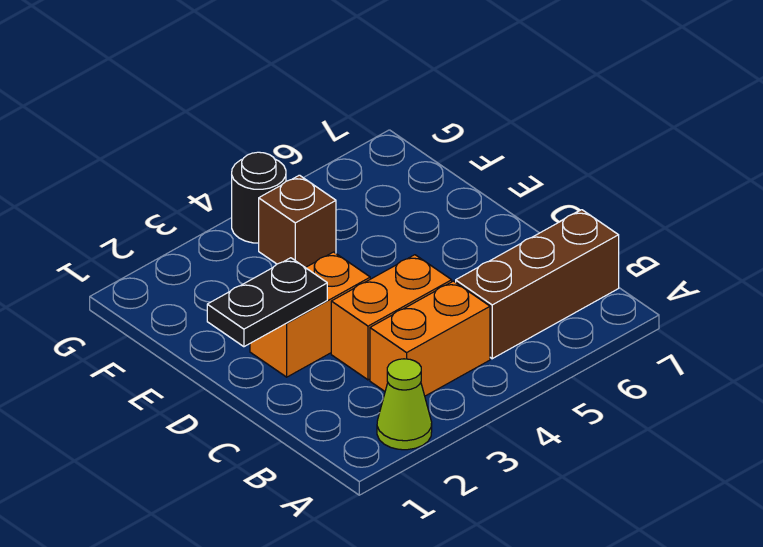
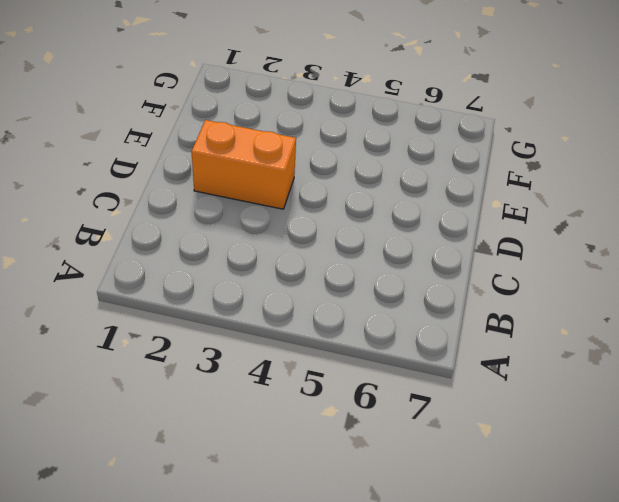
none -> lime 1x1 cone [377,359,432,450]
none -> orange 1x2 brick [370,281,490,396]

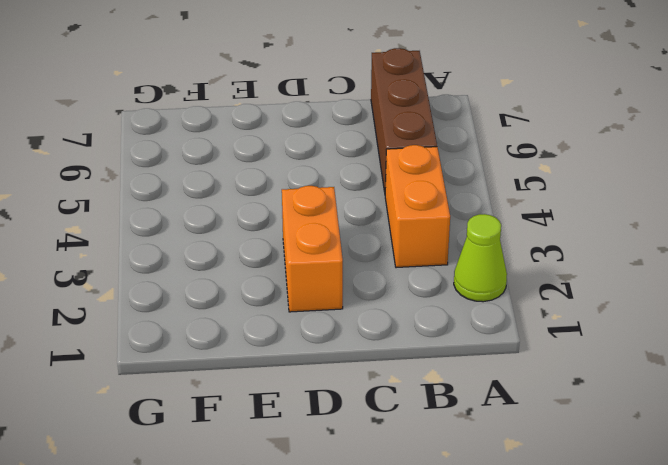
none -> orange 1x2 brick [331,255,452,380]
none -> brown 1x1 brick [259,175,336,268]

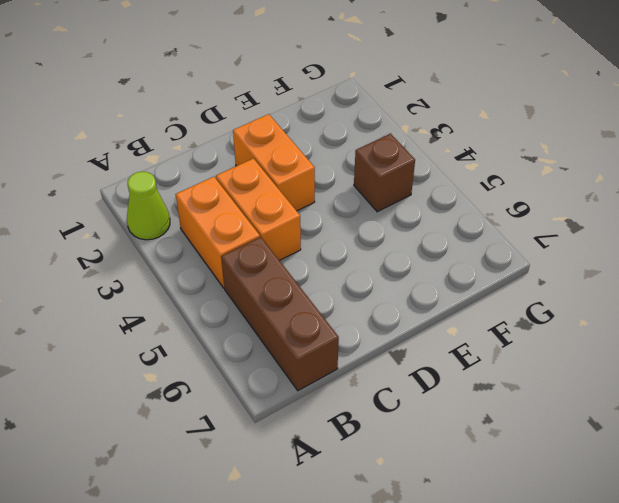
none -> black 1x1 round brick [232,152,286,243]
none -> black 1x2 plate [207,258,327,347]

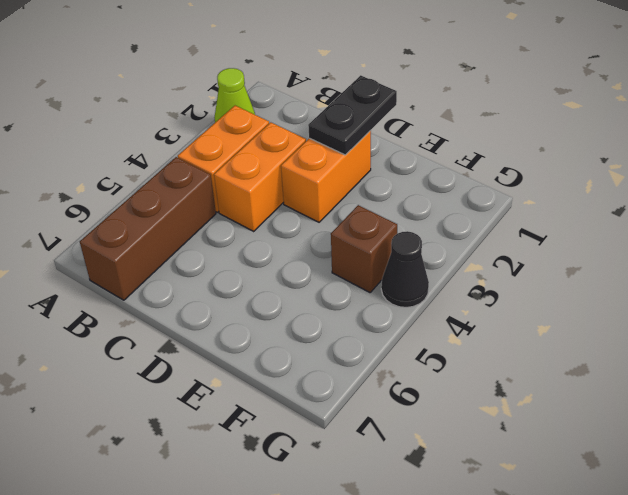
black 1x1 cone [381,231,429,307] -> black 1x1 round brick [232,152,286,243]

